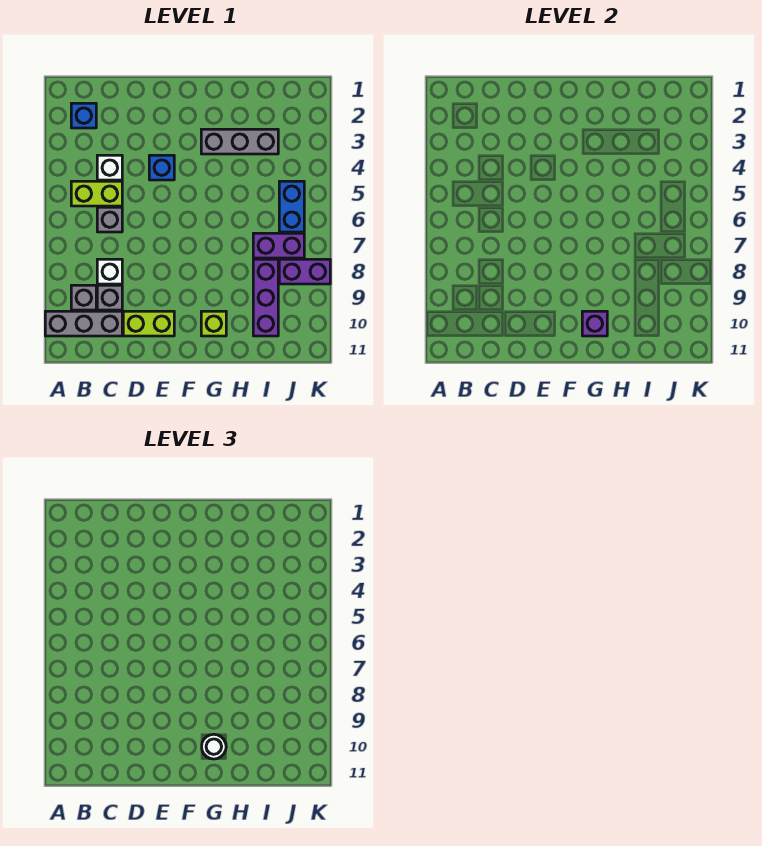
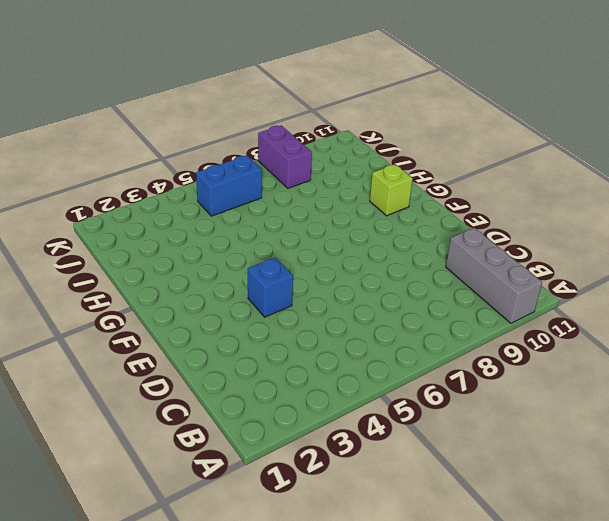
none -> blue 1x1 brick [71,103,96,128]
none -> lime 1x2 brick [71,181,122,206]
none -> grey 1x1 brick [71,285,96,310]

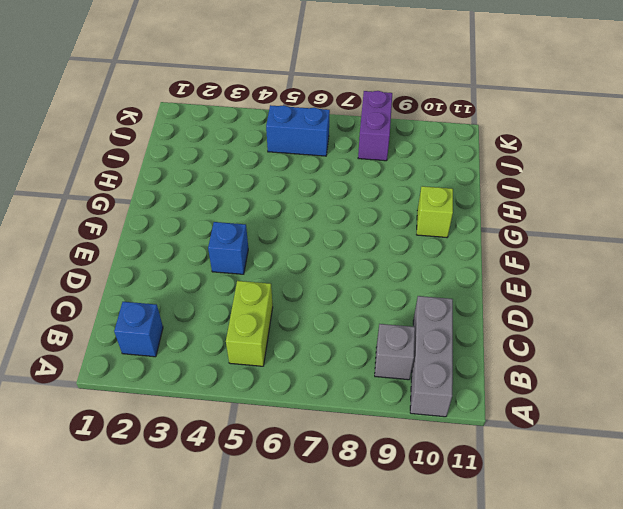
none -> white 1x1 brick [97,155,122,180]
none -> grey 1x1 brick [97,207,122,232]
none -> white 1x1 brick [97,259,122,284]

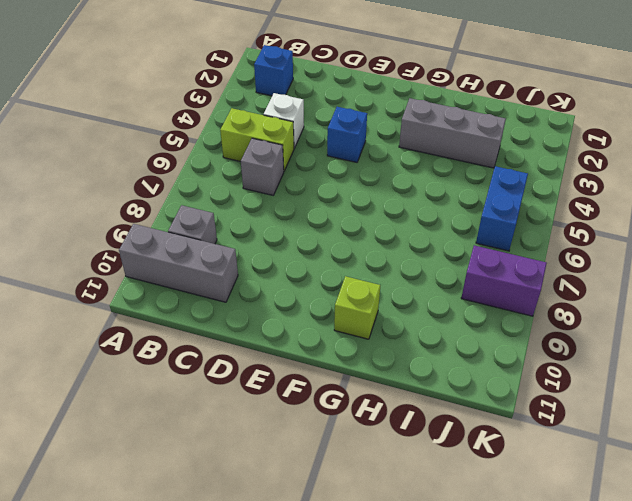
none -> white 1x1 brick [97,259,122,284]
none -> grey 1x1 brick [97,285,122,310]
none -> lime 1x2 brick [123,311,174,336]

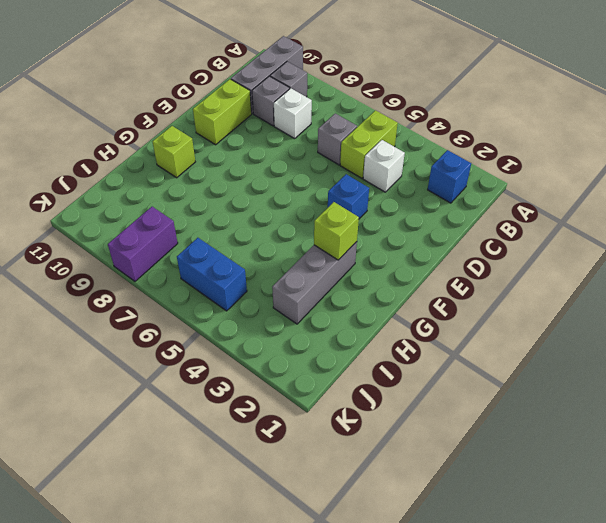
lime 1x1 brick [314,202,359,260] -> none
none -> purple 1x2 brick [253,233,304,258]
none -> purple 1x3 brick [253,259,278,336]
none -> purple 1x1 brick [582,311,607,336]

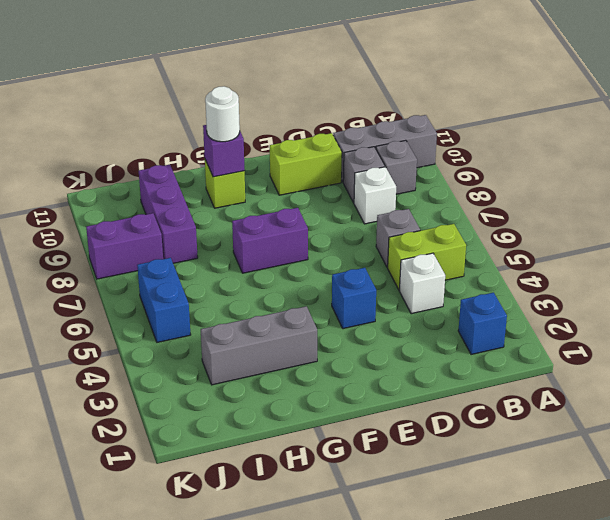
purple 1x2 brick [232,208,308,273] -> purple 1x2 brick moved to [253,233,304,258]

